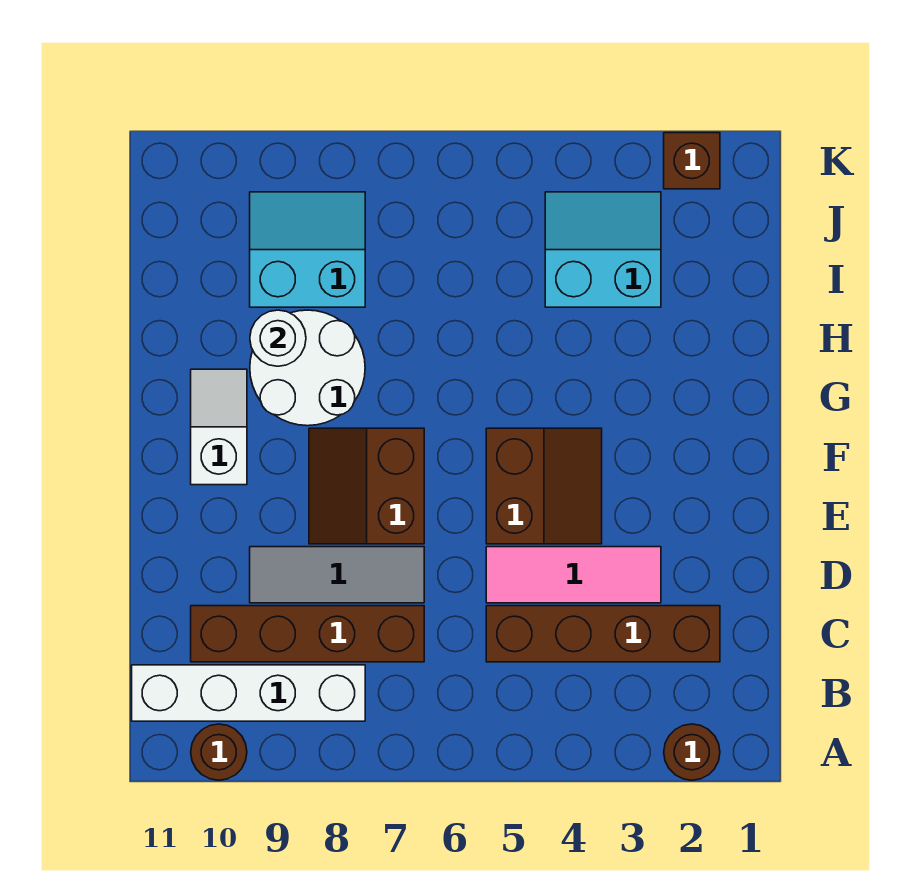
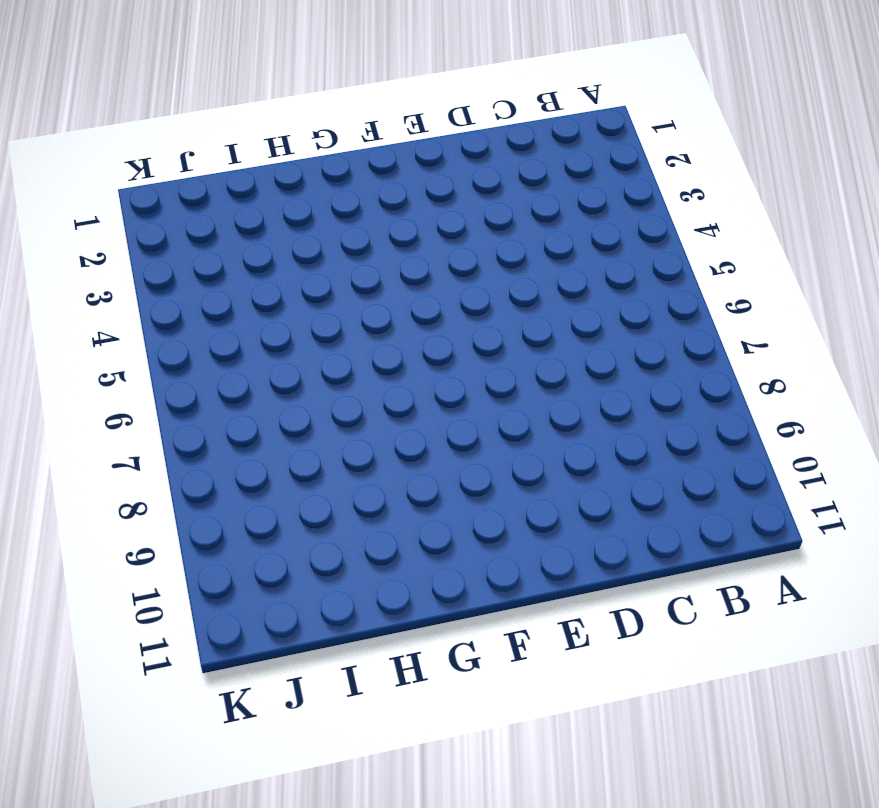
none -> brown 1x1 round brick [664,724,720,780]
none -> brown 1x1 round brick [191,724,247,780]
none -> white 1x4 brick [132,665,365,721]

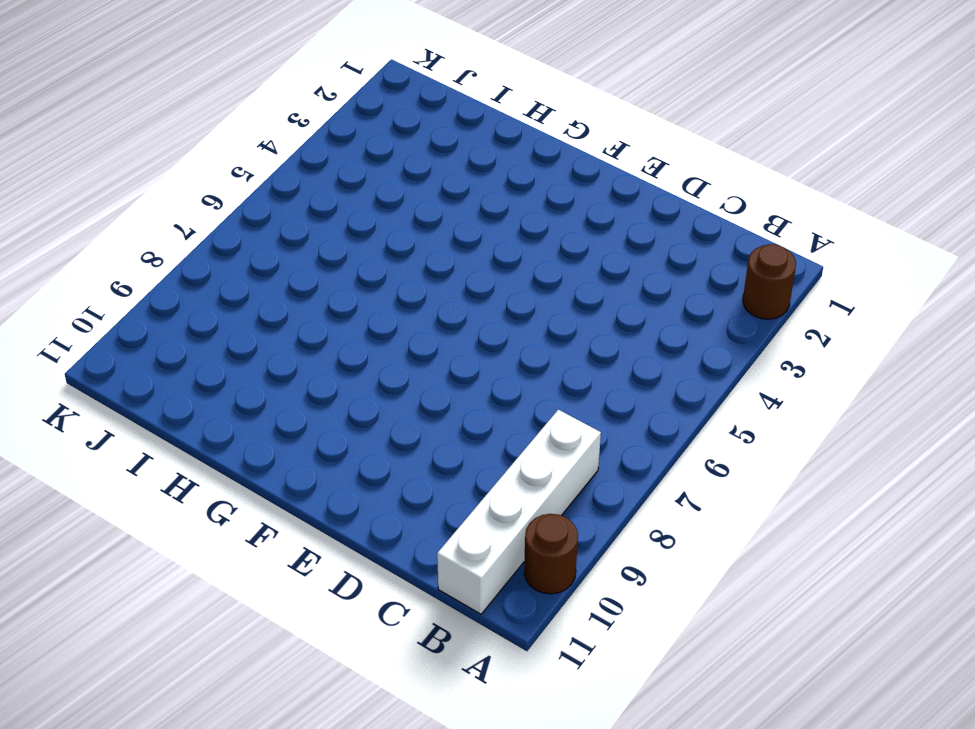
none -> brown 1x4 brick [486,606,720,662]
none -> brown 1x4 brick [191,606,424,662]
none -> pink 1x3 tile [486,547,661,603]

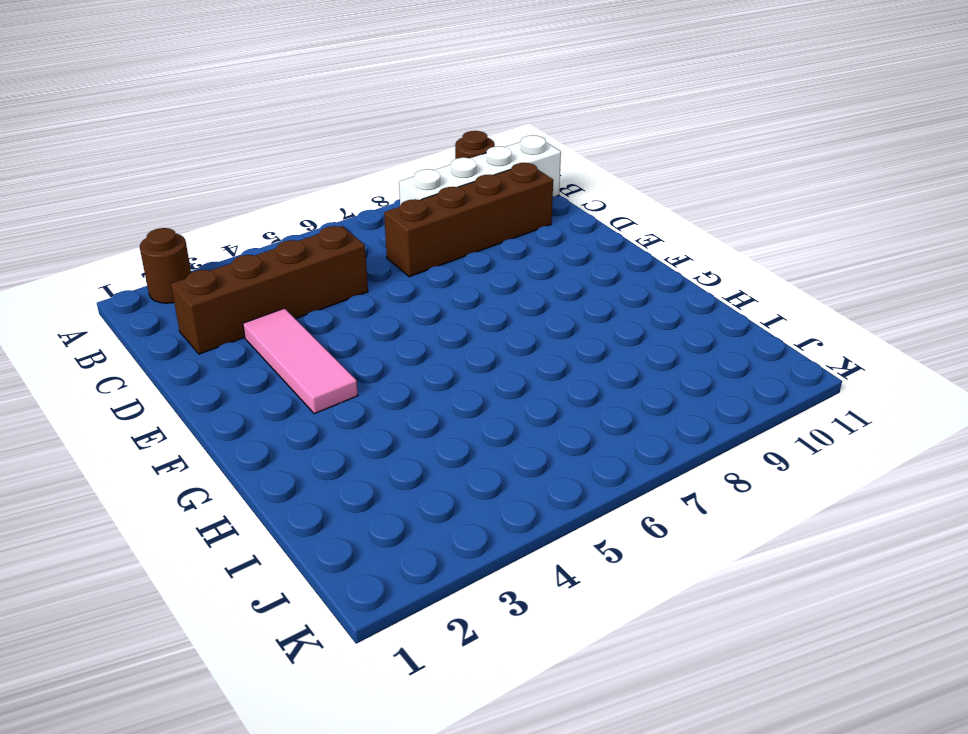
pink 1x3 tile [243,308,358,414] -> pink 1x3 tile turned to [486,547,661,603]
none -> grey 1x3 tile [250,547,424,603]
none -> brown 2x2 slope [486,428,602,544]
none -> brown 2x2 slope [309,428,424,544]

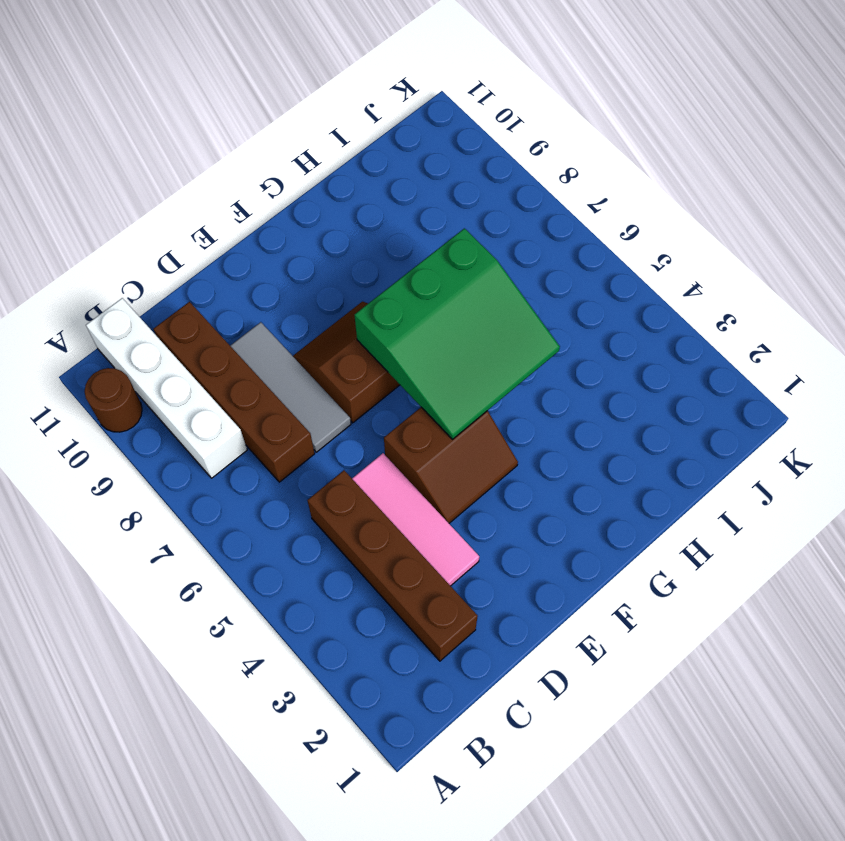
green 3x3 slope [354,228,560,439] -> none
none -> brown 1x1 round brick [664,724,720,780]
none -> white 1x2 slope [191,369,247,485]
none -> white 2x2 round brick [250,310,365,426]

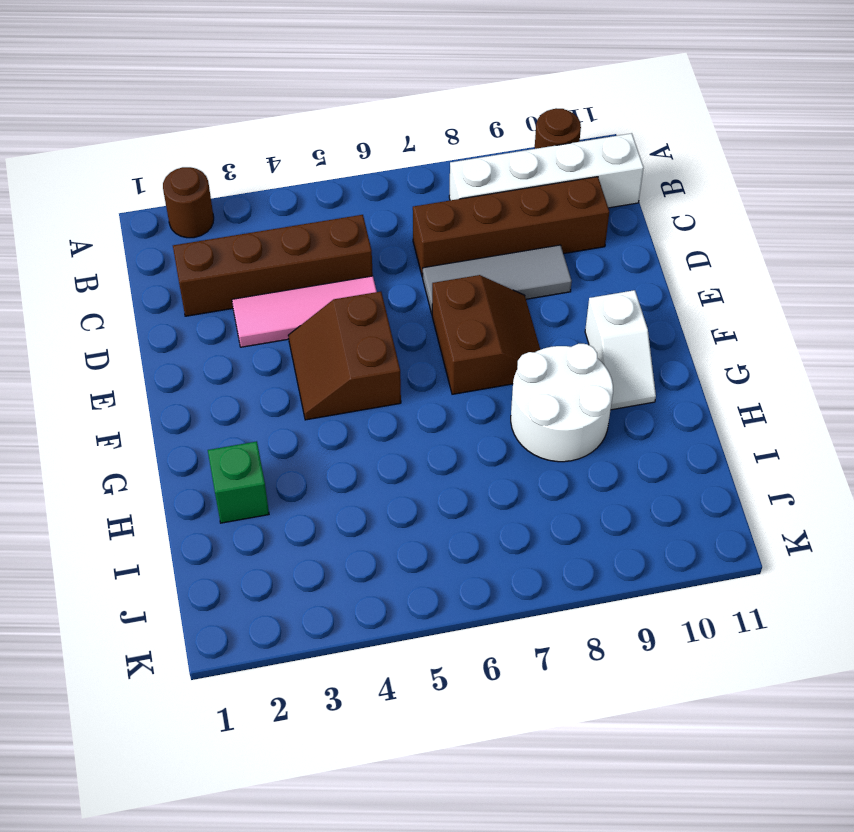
green 1x1 brick [208,441,269,523] -> none
none -> cyan 2x2 slope [545,192,661,307]
none -> cyan 2x2 slope [250,192,365,307]
none -> brown 1x1 brick [664,133,720,189]

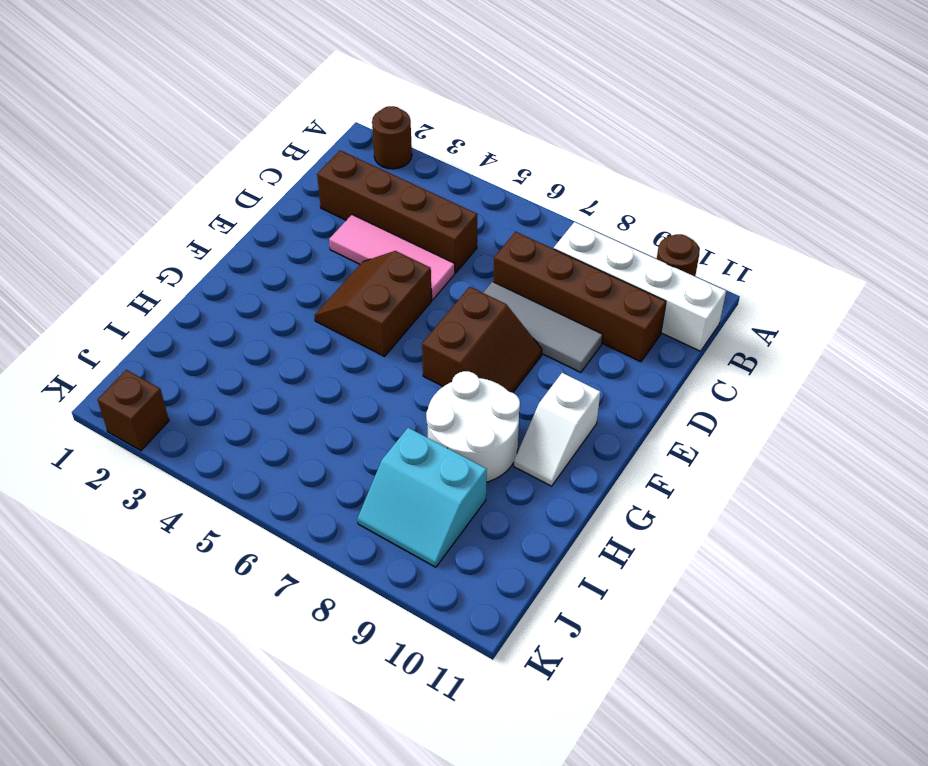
none -> cyan 2x2 slope [545,192,661,307]
none -> white 1x1 round brick [250,310,306,366]

